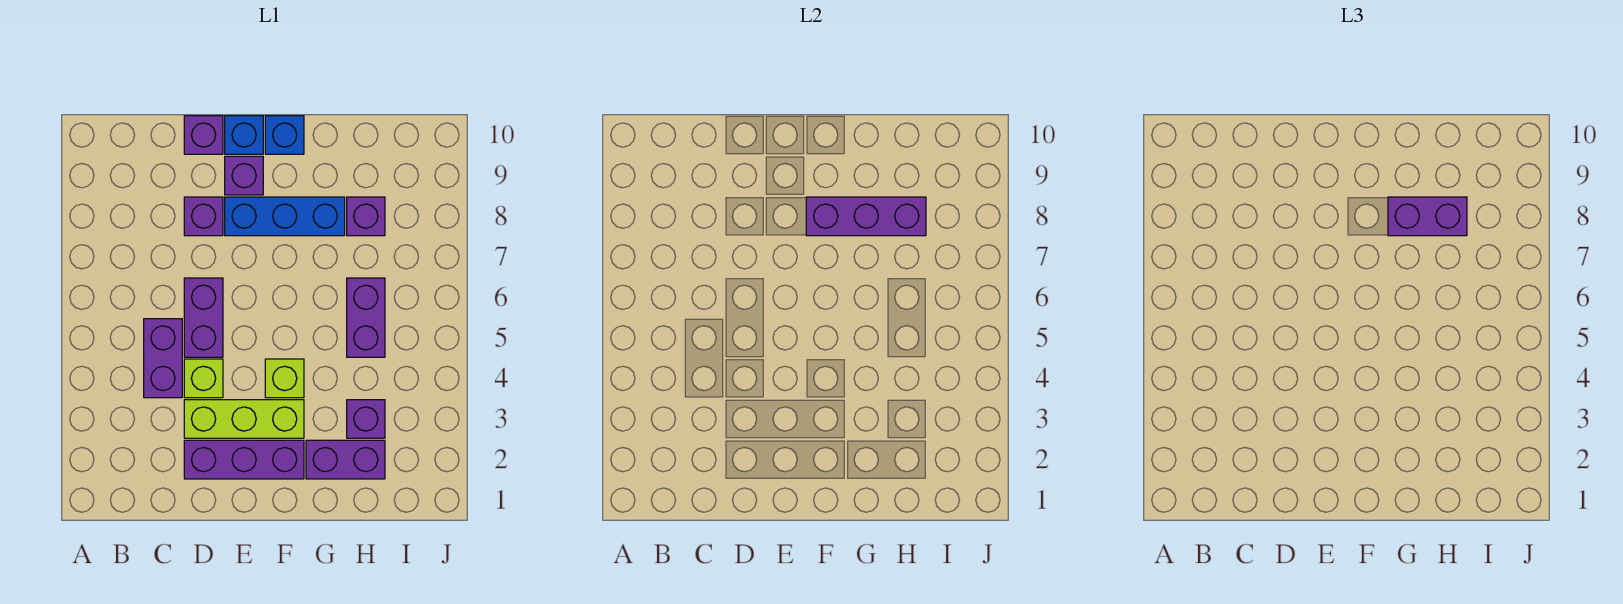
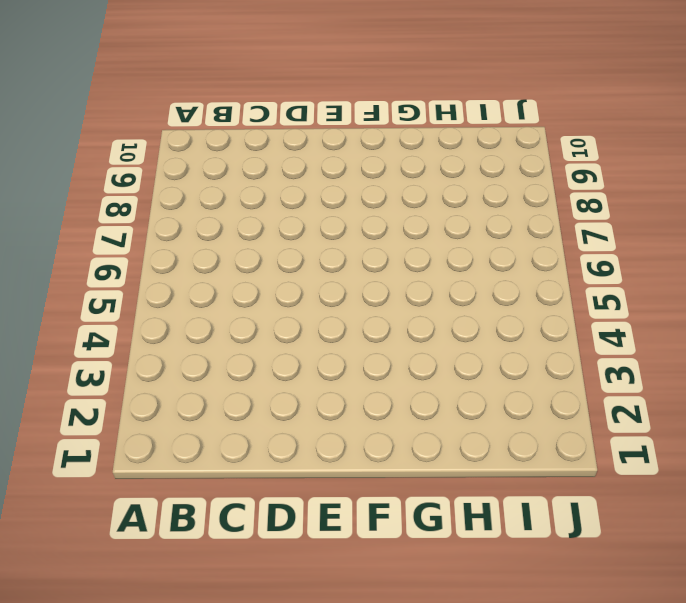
none -> purple 1x2 brick [144,319,182,398]
none -> purple 1x3 brick [184,440,304,479]
none -> lime 1x3 brick [184,400,304,438]

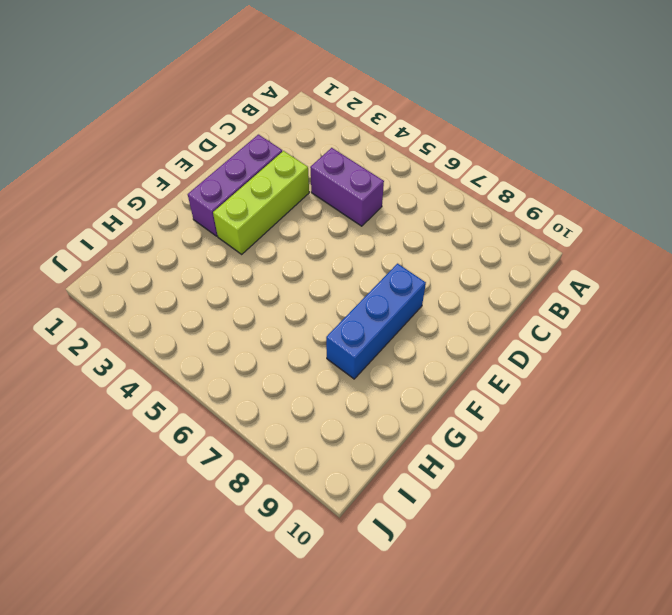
none -> lime 1x1 brick [184,359,223,398]
none -> purple 1x2 brick [184,278,223,357]
none -> purple 1x1 brick [184,197,223,236]

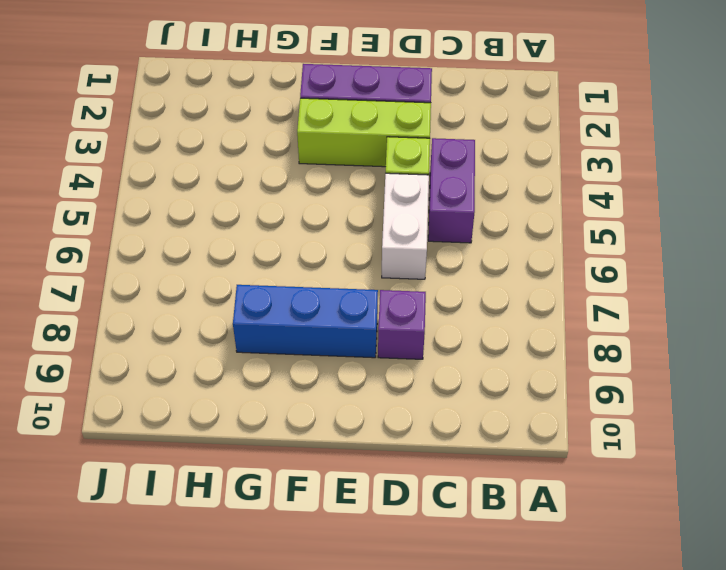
white 1x2 brick [382,173,429,279] -> purple 1x2 brick [184,278,223,357]
none -> purple 1x1 brick [184,116,223,154]
none -> purple 1x1 brick [225,156,263,195]
none -> blue 1x1 brick [225,116,263,154]

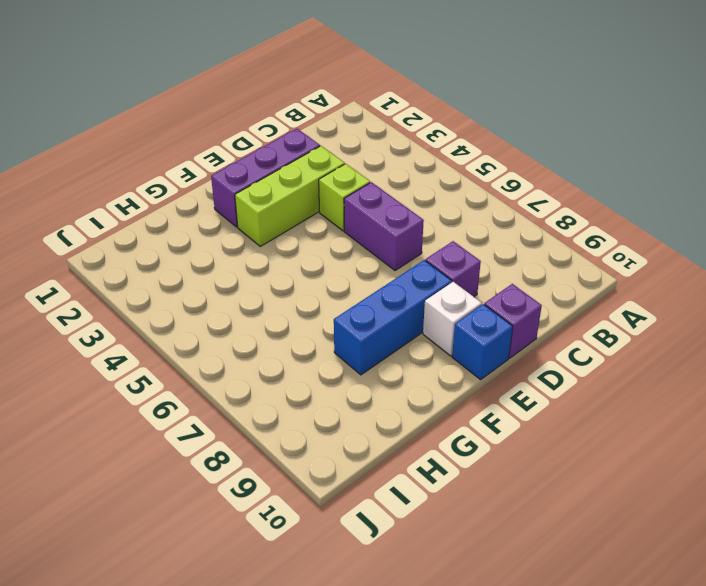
white 1x1 brick [423,282,482,356] -> purple 1x1 brick [225,156,263,195]
none -> purple 1x2 brick [144,319,182,398]
none -> lime 1x1 brick [265,359,304,398]
none -> blue 1x1 brick [265,116,304,154]

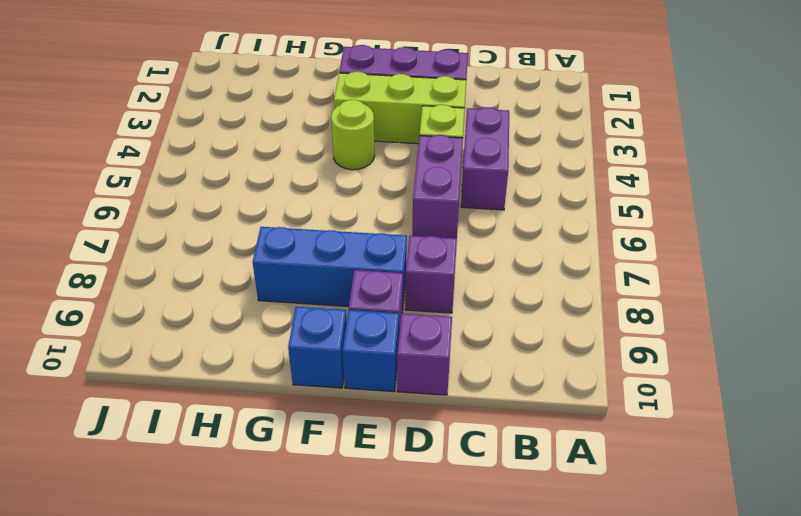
lime 1x1 round brick [331,100,375,170] -> lime 1x1 brick [265,359,304,398]
none -> purple 1x2 brick [306,440,385,479]
none -> purple 1x1 brick [347,400,385,438]
none -> purple 1x2 brick [347,278,385,357]

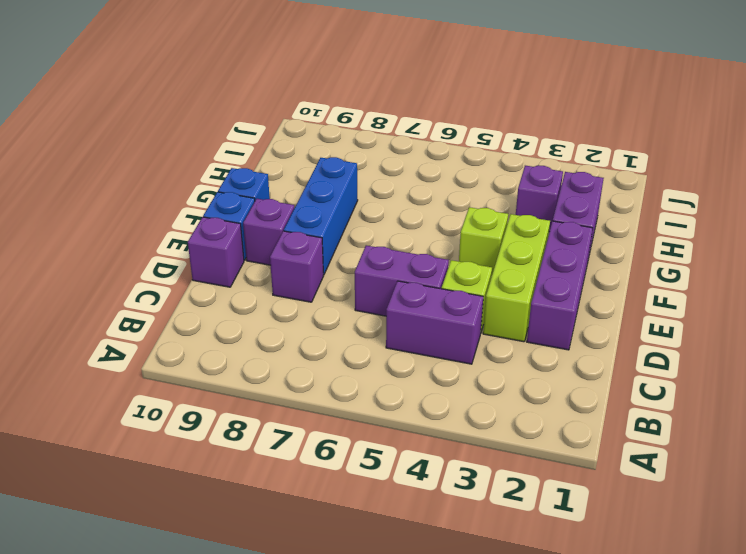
none -> purple 1x2 brick [347,278,385,357]
none -> purple 1x1 brick [347,197,385,236]
none -> purple 1x3 brick [806,197,926,236]

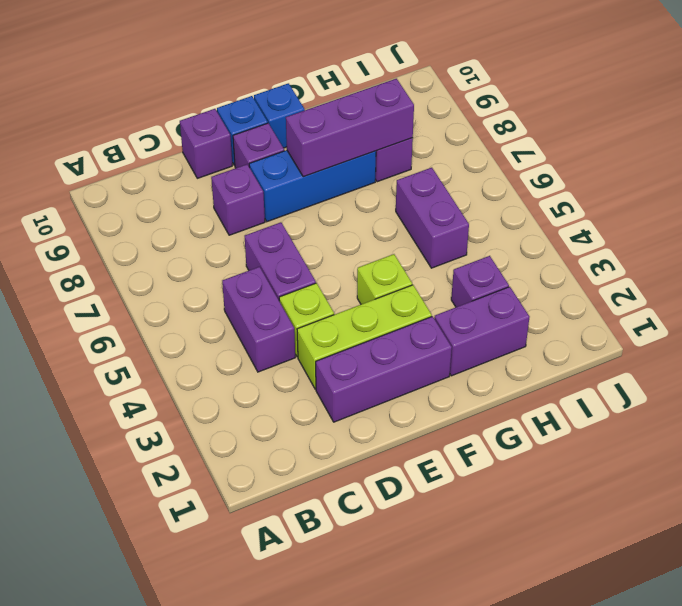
none -> purple 1x2 brick [1388,197,1467,236]

